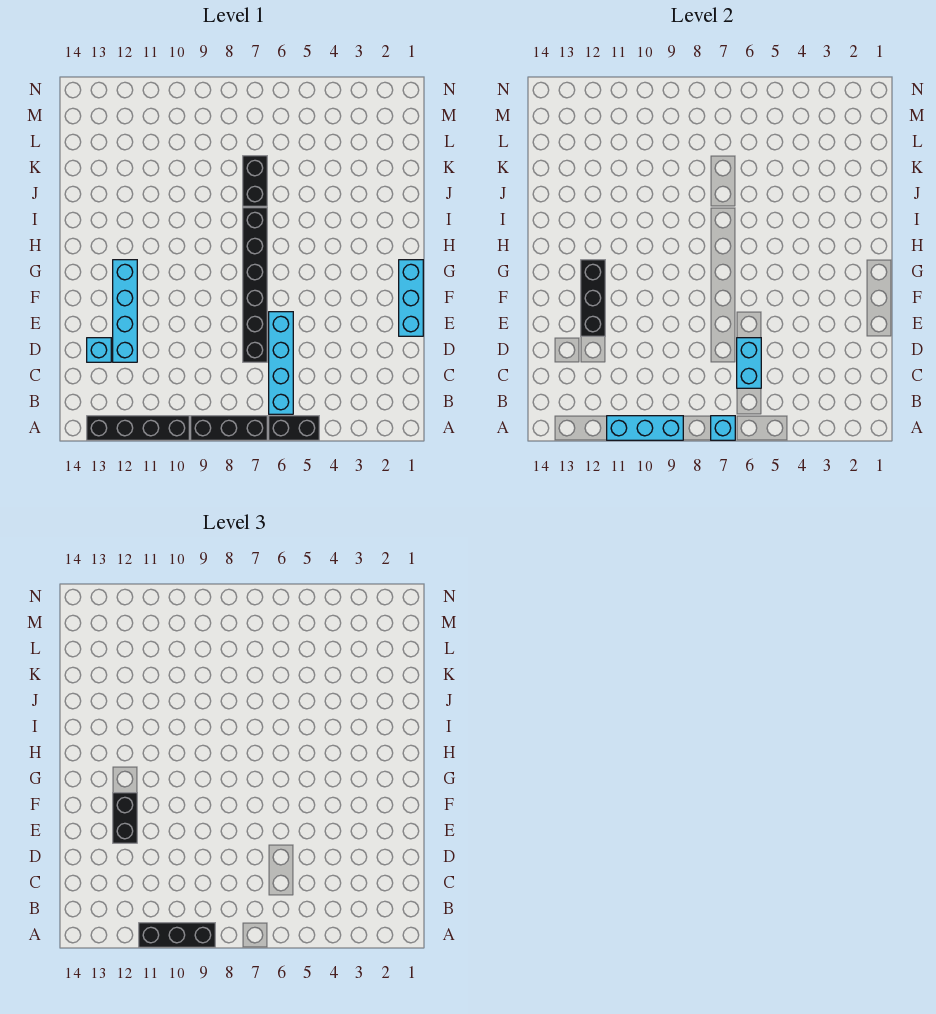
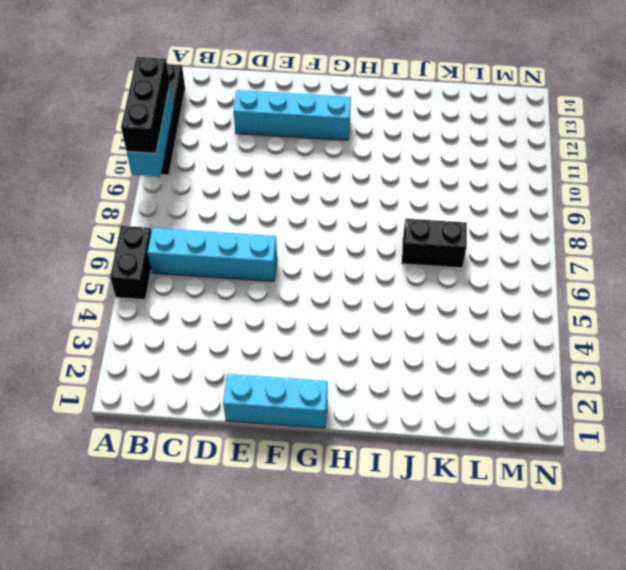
none -> black 1x3 brick [191,416,267,440]
none -> black 1x6 brick [243,208,267,362]
none -> cyan 1x1 brick [87,338,111,362]

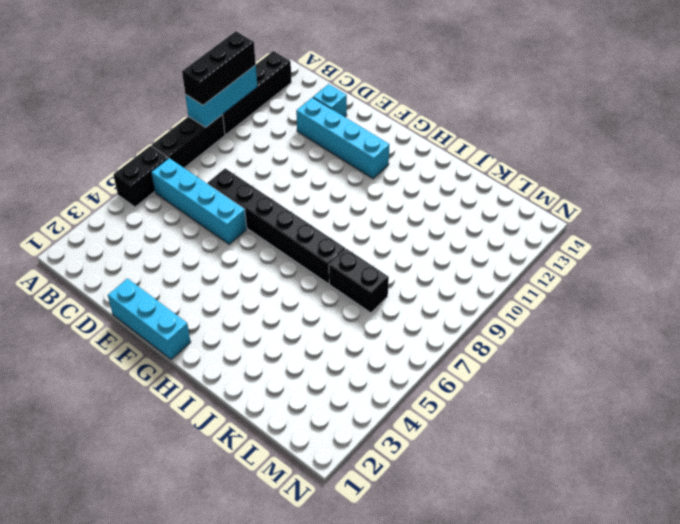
none -> cyan 1x1 brick [711,416,735,440]
none -> cyan 1x2 brick [737,338,761,388]
none -> black 1x3 brick [581,260,605,336]

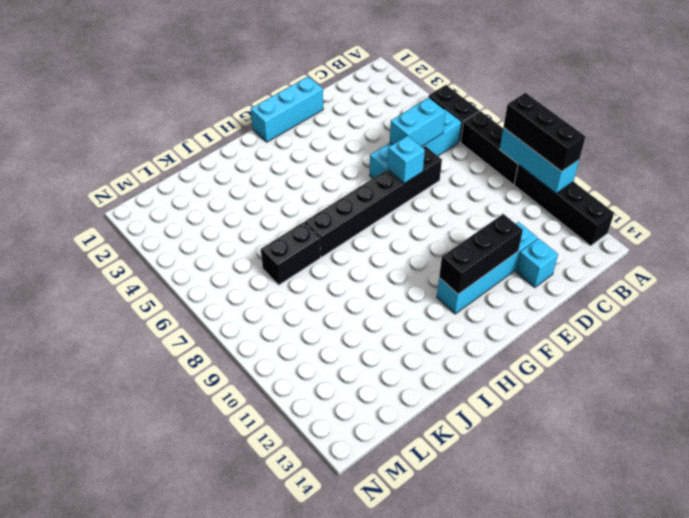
cyan 1x1 brick [387,136,425,183] -> cyan 1x1 brick moved to [711,416,735,440]
none -> black 1x2 brick [113,793,137,843]

